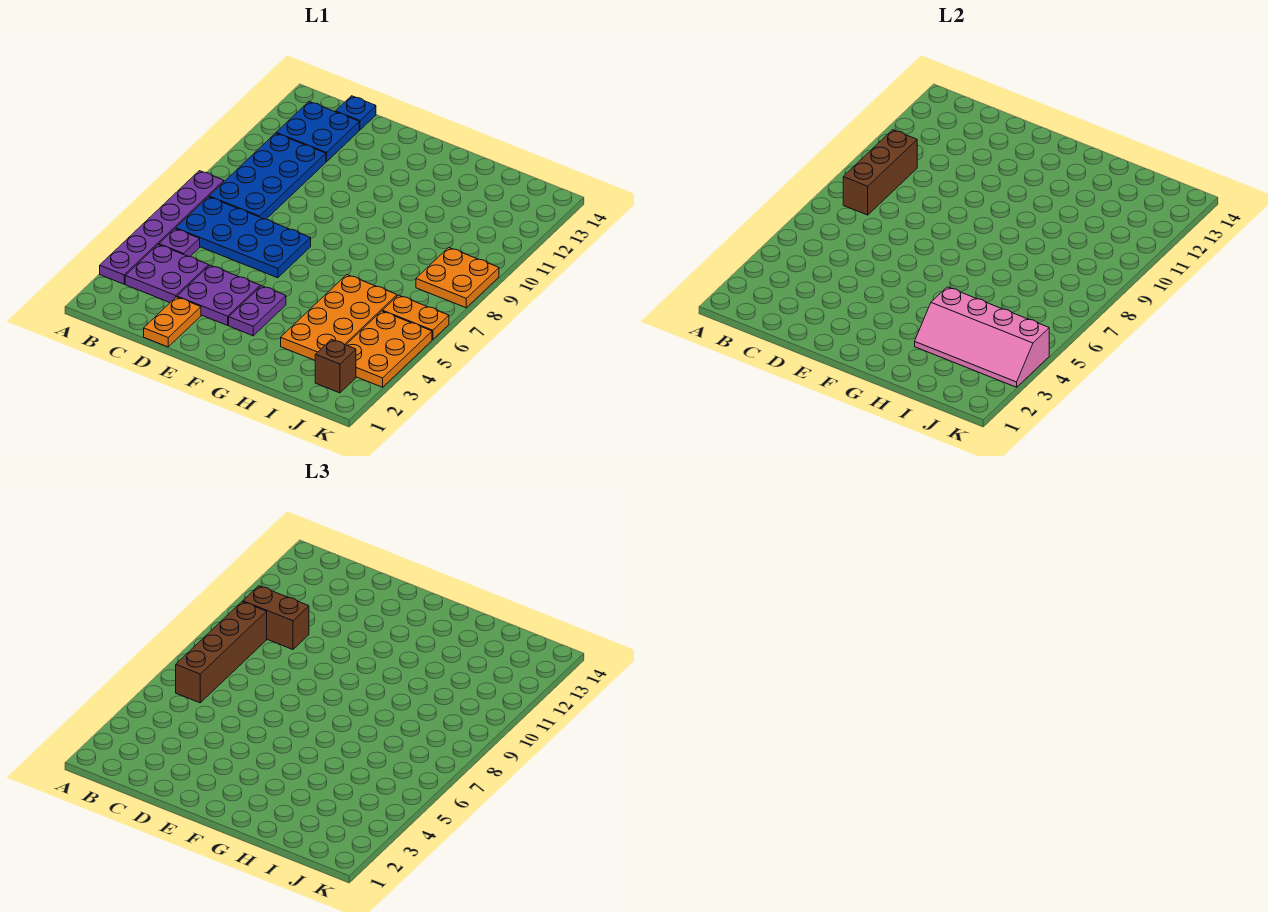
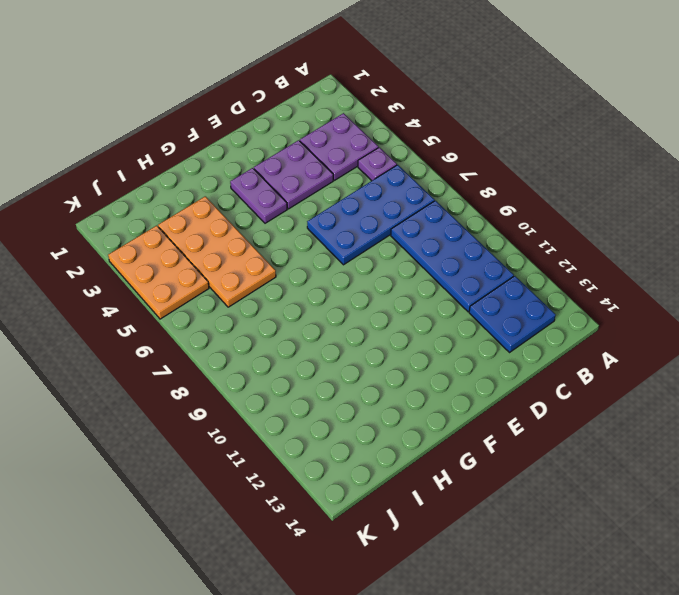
none -> purple 1x6 plate [100,171,224,284]
none -> blue 1x1 plate [336,96,376,130]
none -> orange 1x2 plate [144,297,201,347]

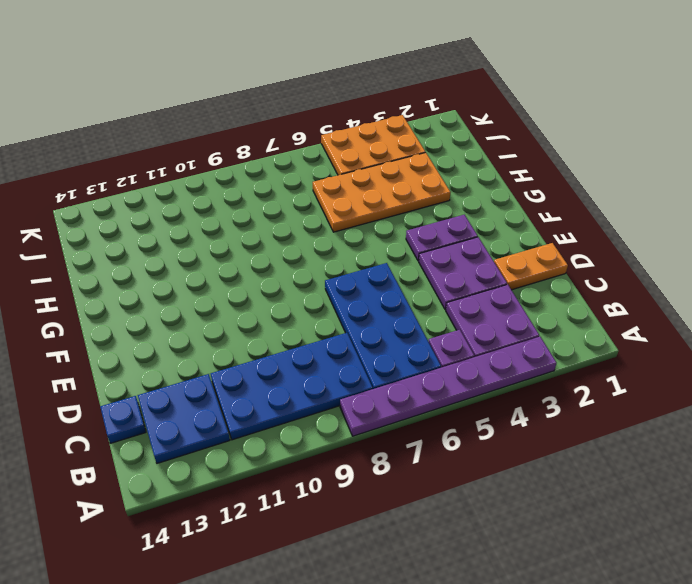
none -> brown 1x1 brick [315,339,356,393]
none -> orange 1x2 plate [382,295,449,340]
none -> orange 2x2 plate [416,248,499,308]

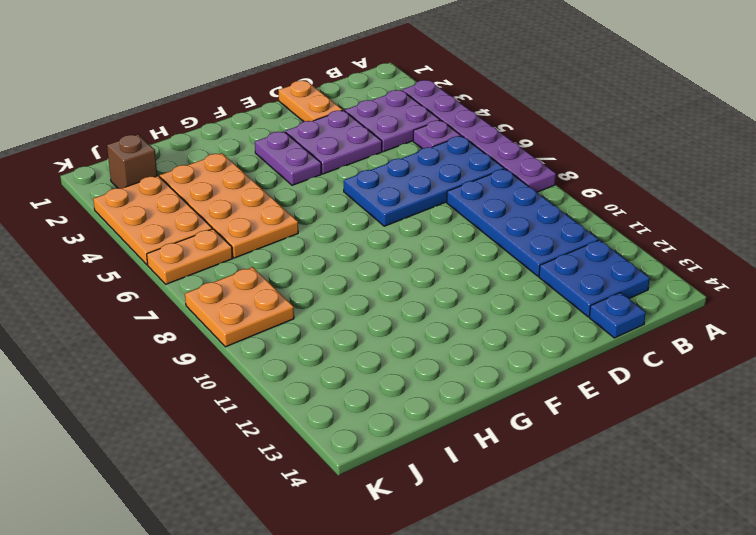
none -> brown 1x3 brick [843,130,917,215]
none -> pink 2x4 slope [915,287,1049,387]
none -> brown 1x4 brick [176,602,267,703]

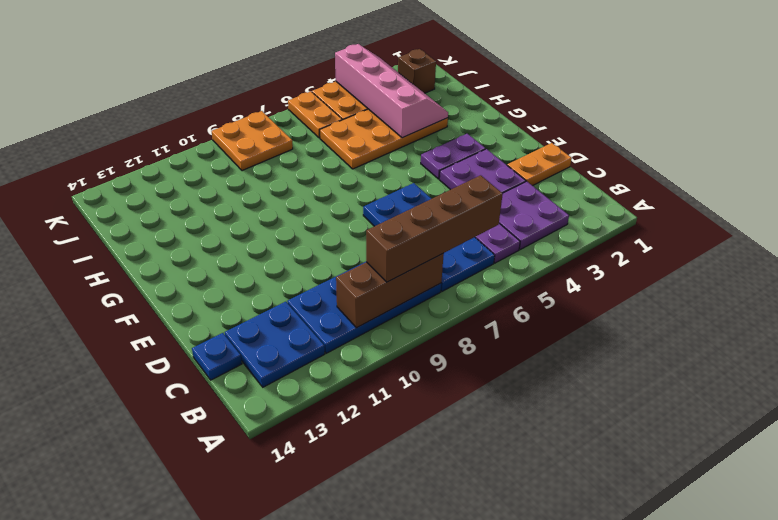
none -> purple 1x6 plate [100,171,224,284]
none -> brown 1x2 brick [243,586,309,649]

